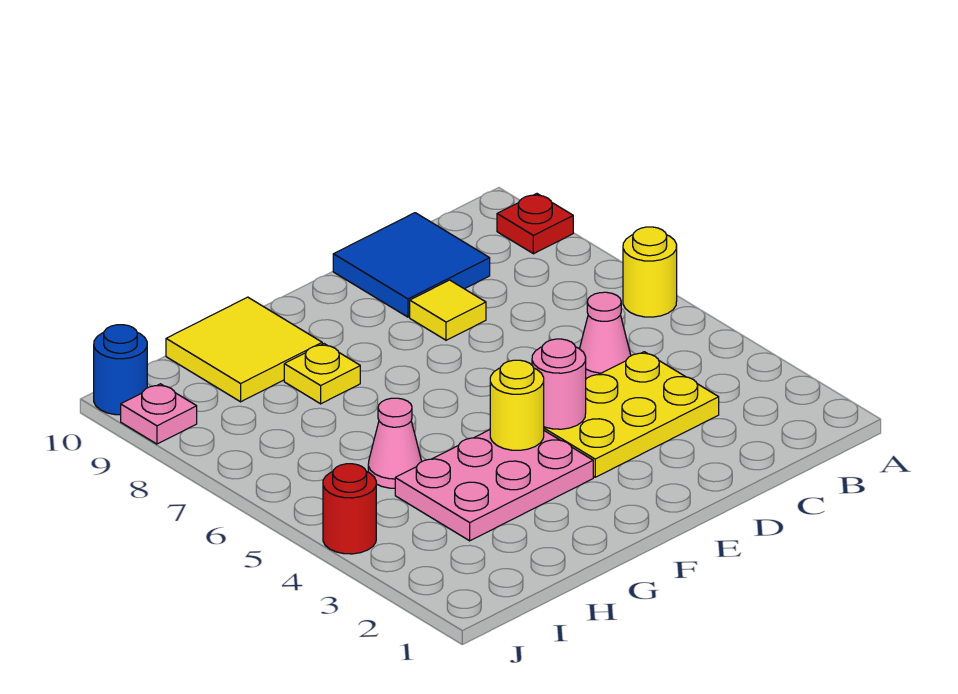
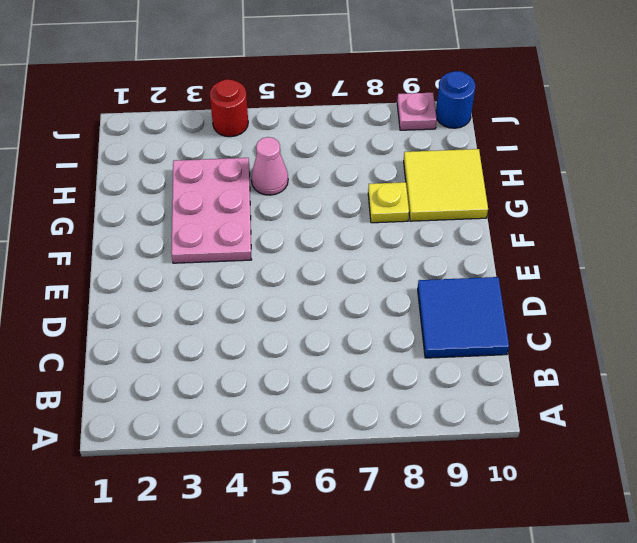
none -> yellow 1x1 round brick [623,227,677,317]
none -> red 1x1 plate [497,194,573,254]
none -> yellow 2x3 plate [544,352,719,477]

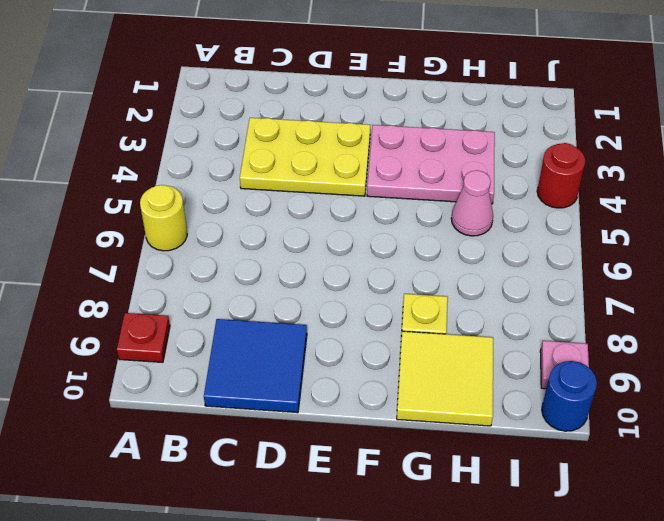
none -> pink 1x1 cone [580,292,631,379]
none -> yellow 1x1 tile [410,280,486,340]
none -> pink 1x1 round brick [532,339,586,429]

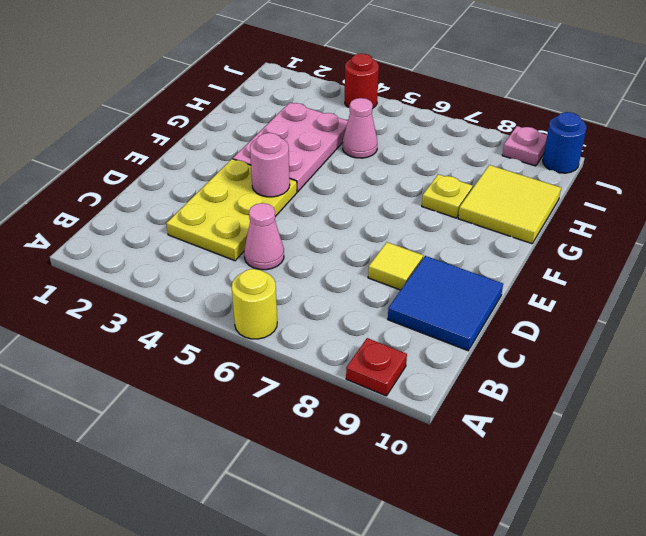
none -> yellow 1x1 round brick [490,360,544,450]

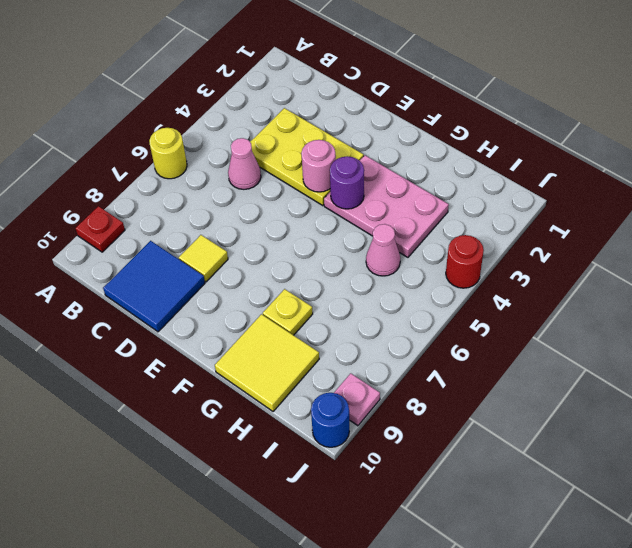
purple 1x1 round brick [330,156,364,209] -> yellow 1x1 round brick [490,360,544,450]

